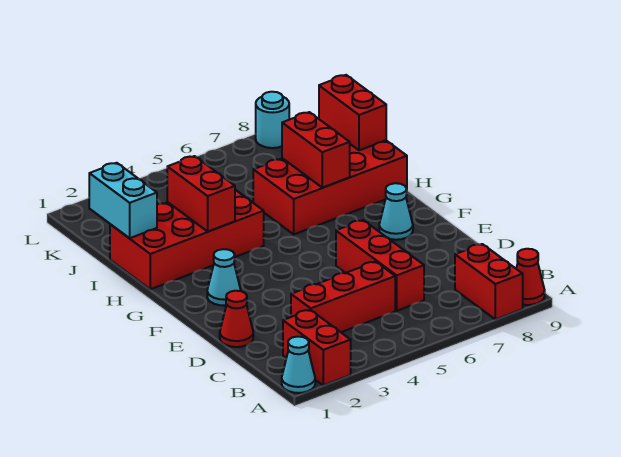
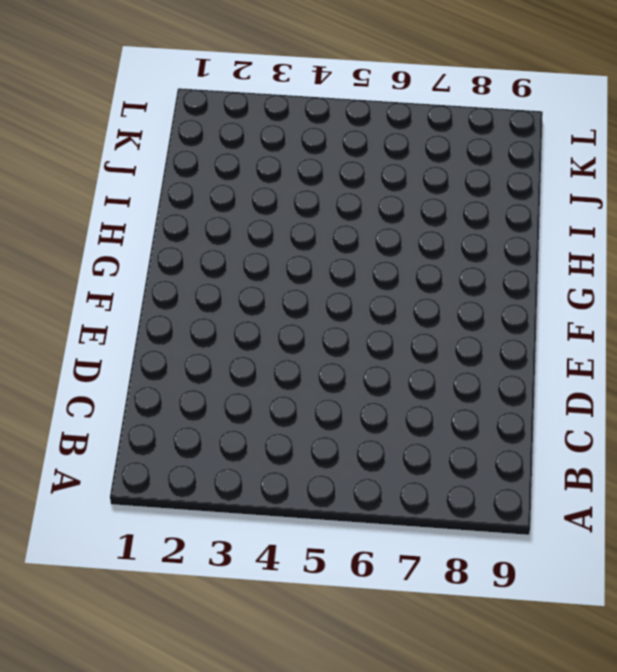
none -> cyan 1x1 cone [282,337,315,393]
none -> red 1x2 brick [283,310,351,385]
none -> red 1x2 brick [455,244,523,319]

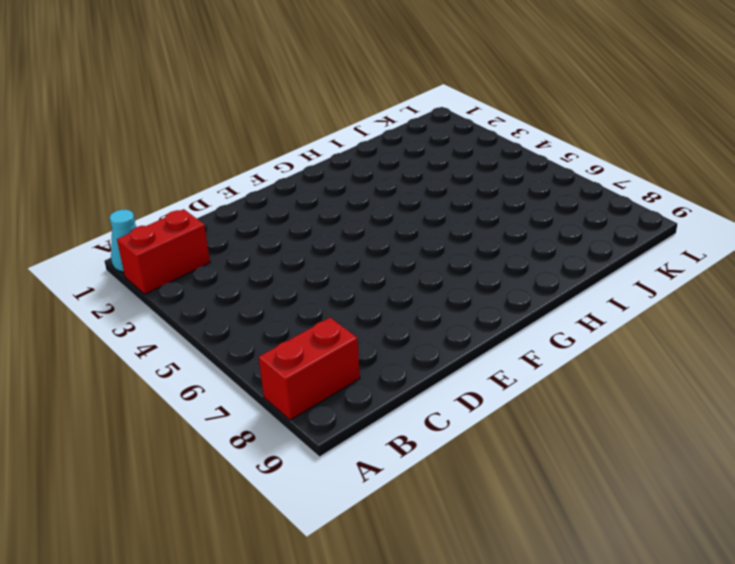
none -> red 1x1 cone [516,249,545,305]
none -> red 1x3 brick [291,262,395,332]
none -> red 1x3 brick [336,220,424,311]

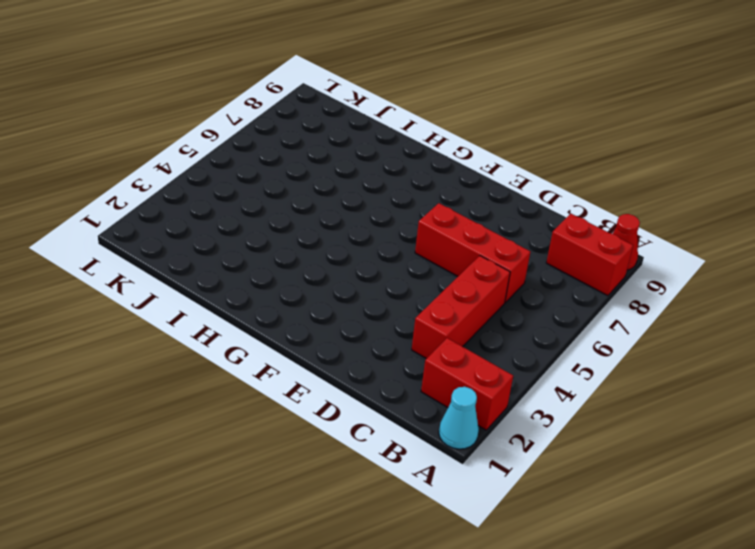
none -> red 1x1 cone [220,291,253,347]
none -> cyan 1x1 cone [207,249,241,306]
none -> cyan 1x1 cone [379,183,413,240]

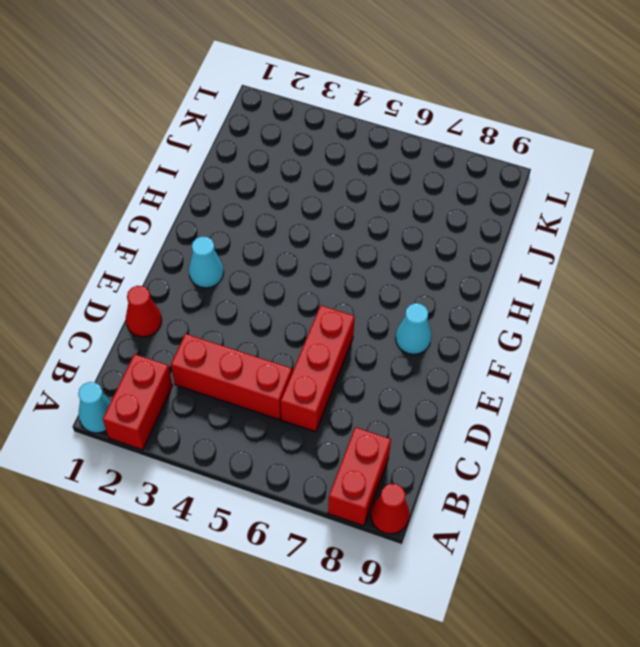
none -> red 2x4 brick [110,190,264,289]
none -> red 2x4 brick [253,140,407,234]
none -> cyan 1x1 round brick [256,92,289,148]

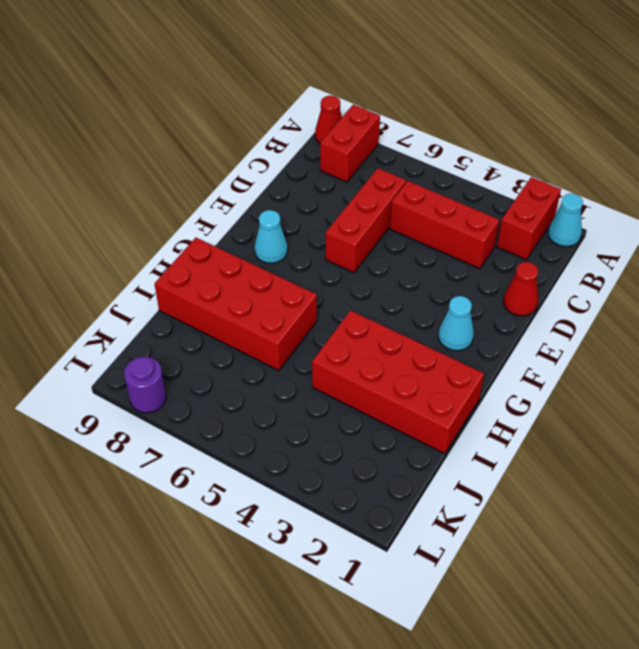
purple 1x1 round brick [124,357,166,413] -> cyan 1x1 round brick [256,92,289,148]
none -> red 1x2 brick [167,156,235,232]
none -> red 1x2 brick [282,112,350,188]
none -> cyan 1x2 brick [89,163,157,238]

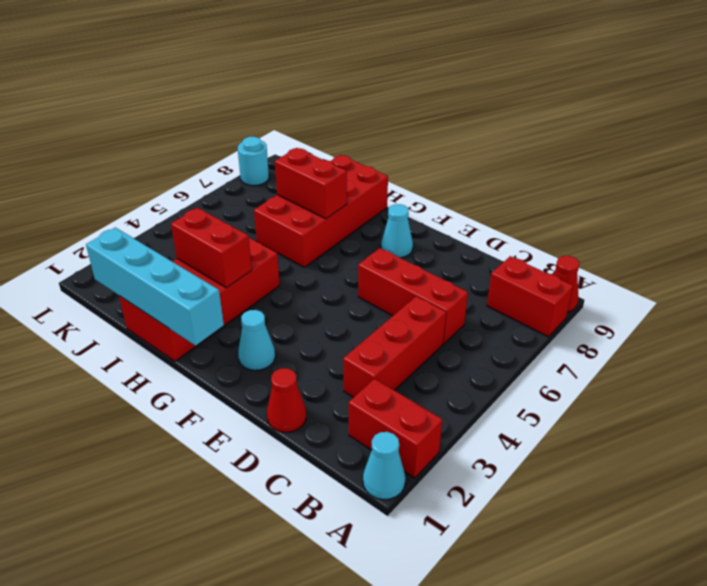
cyan 1x4 brick [86,227,224,346] -> cyan 1x2 brick [89,163,157,238]
none -> red 1x2 brick [319,75,386,150]

